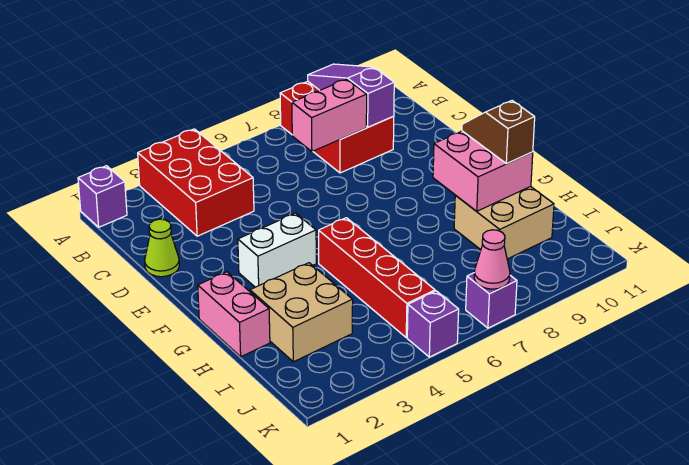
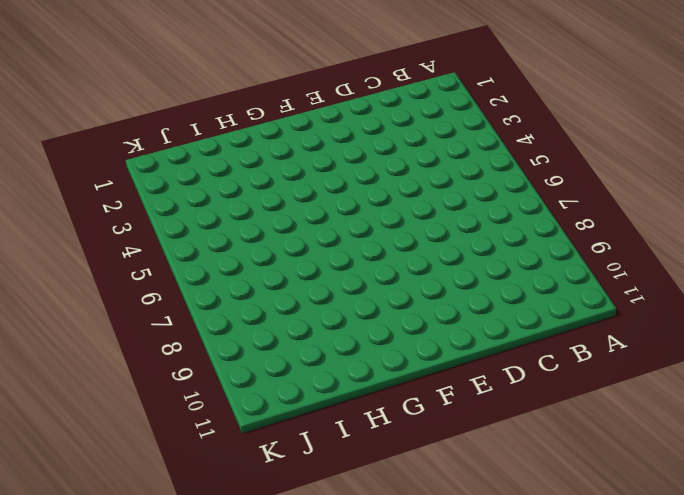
none -> purple 1x1 brick [78,166,127,227]
none -> red 2x3 brick [138,129,254,236]
none -> red 2x3 brick [280,81,394,173]

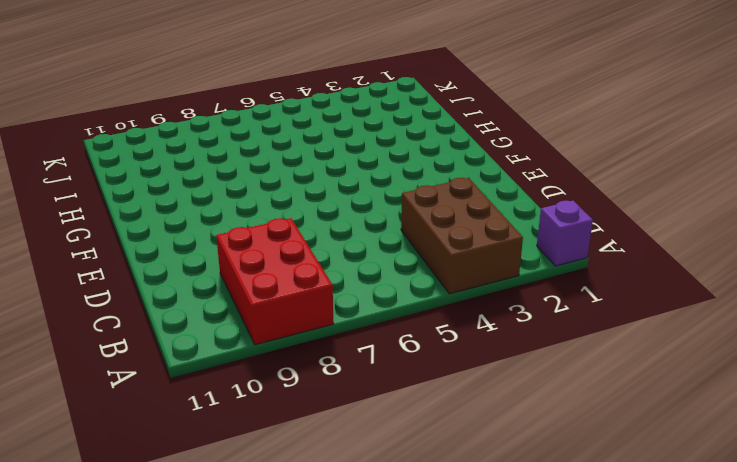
brown 2x3 brick [401,178,523,294] -> red 2x3 brick [138,129,254,236]
none -> lime 1x1 cone [145,219,179,277]
none -> white 1x2 brick [238,213,316,287]
none -> pink 1x2 brick [198,272,270,357]

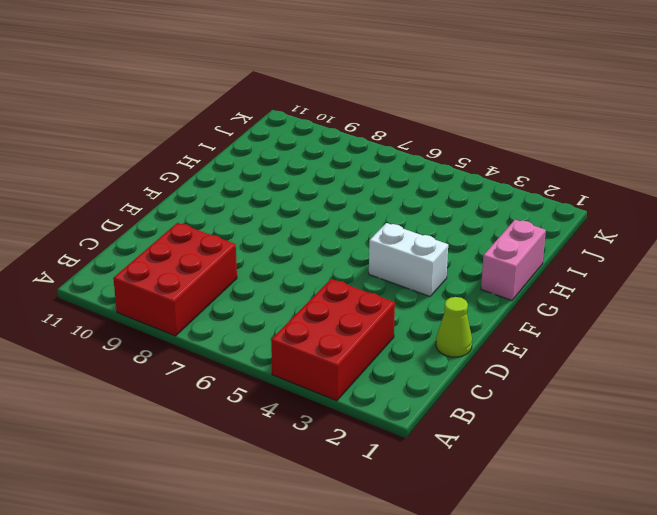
none -> purple 1x1 brick [78,166,127,227]
none -> red 1x4 brick [319,218,435,337]
none -> tan 2x2 brick [250,263,353,362]

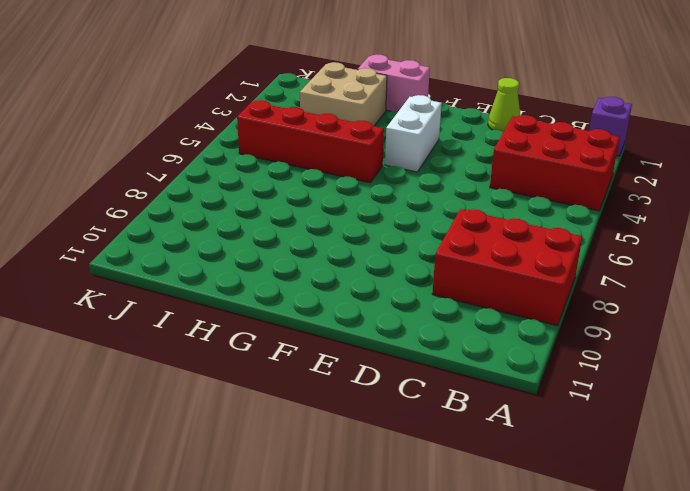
none -> tan 2x2 brick [454,186,554,259]
none -> purple 1x1 brick [407,291,459,357]
none -> purple 1x1 brick [466,273,517,328]

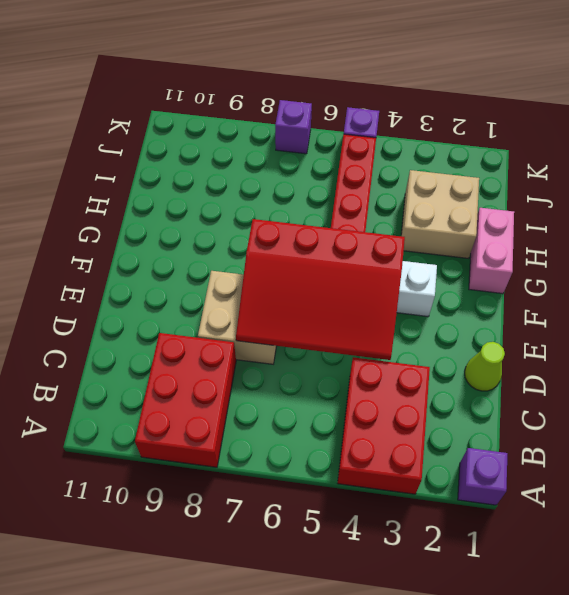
red 3x4 slope [236,219,405,360] -> none
tan 2x2 brick [198,271,276,364] -> tan 2x2 brick moved to [454,186,554,259]
none -> purple 1x3 slope [308,64,394,127]
none -> pink 1x2 brick [292,79,367,151]
none -> pink 2x2 brick [433,131,533,211]

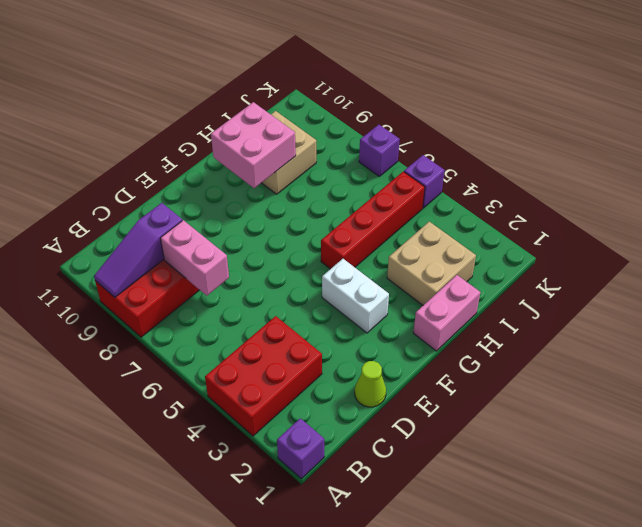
none -> pink 1x1 cone [474,230,510,289]
none -> brown 1x2 slope [462,101,535,164]

